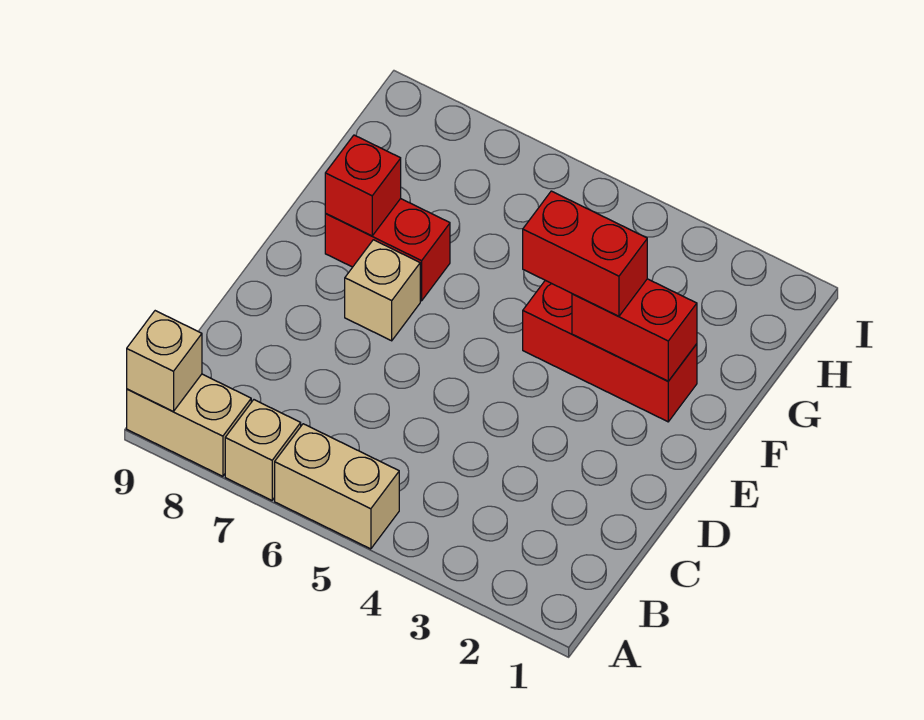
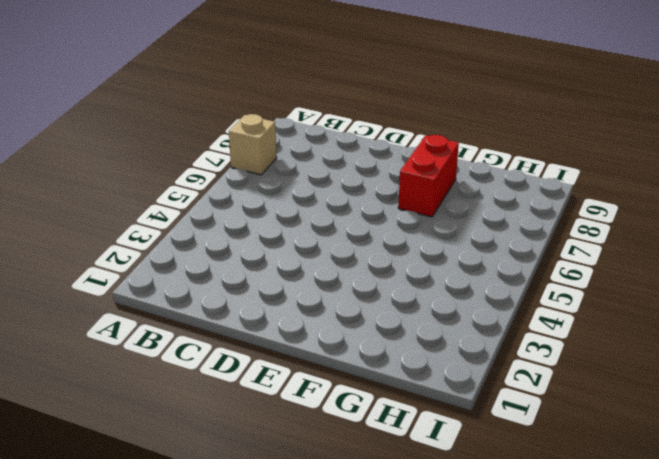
none -> tan 1x2 brick [275,424,399,549]
none -> tan 1x2 brick [127,374,251,476]

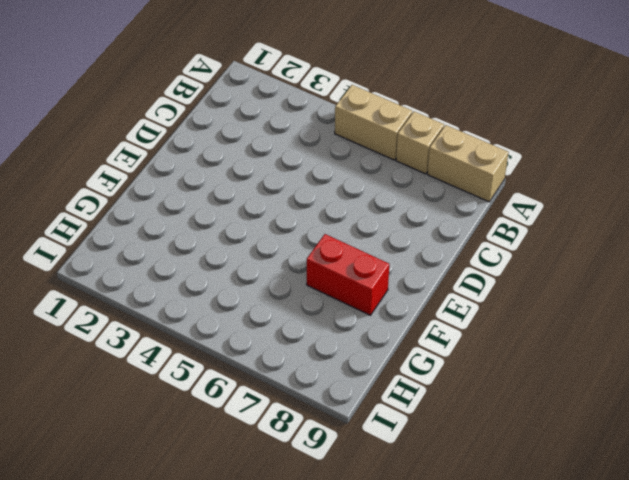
none -> tan 1x1 brick [345,240,420,341]
none -> red 1x3 brick [523,280,697,422]

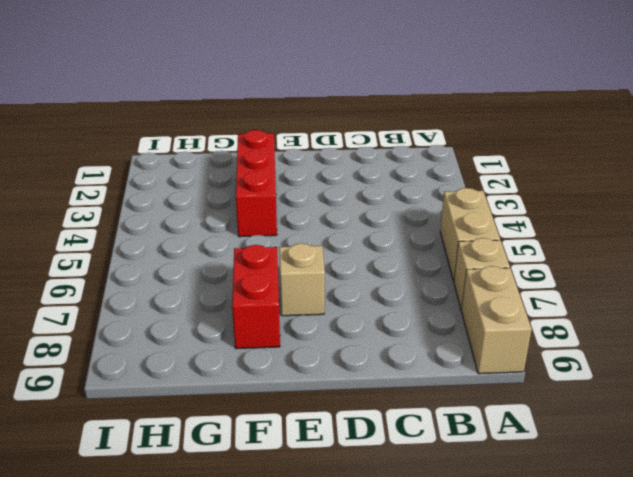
none -> tan 1x1 brick [127,311,202,412]
none -> red 1x2 brick [572,279,697,381]

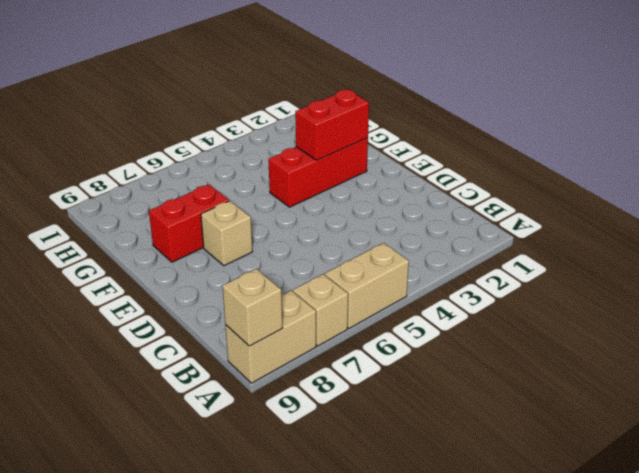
none -> red 1x1 brick [325,135,401,236]
none -> red 1x2 brick [523,191,647,316]

